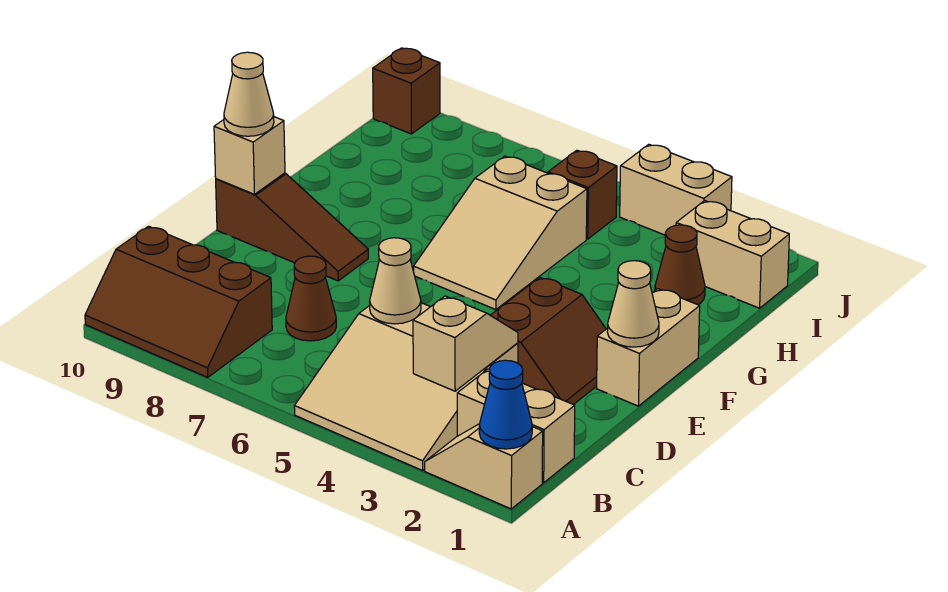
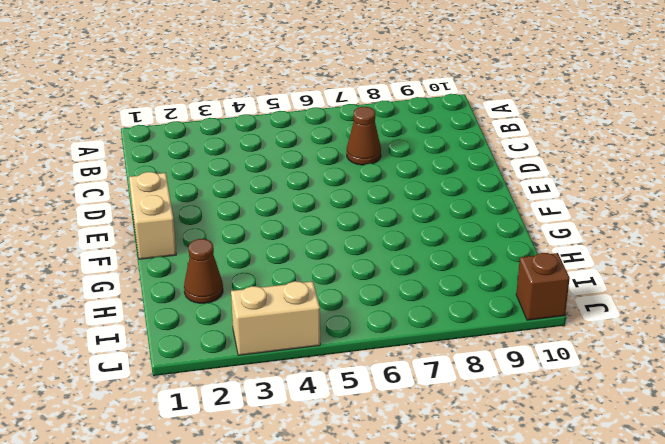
none -> tan 1x2 slope [425,424,543,509]
none -> tan 3x3 slope [294,303,518,470]
none -> brown 2x3 slope [85,226,272,377]

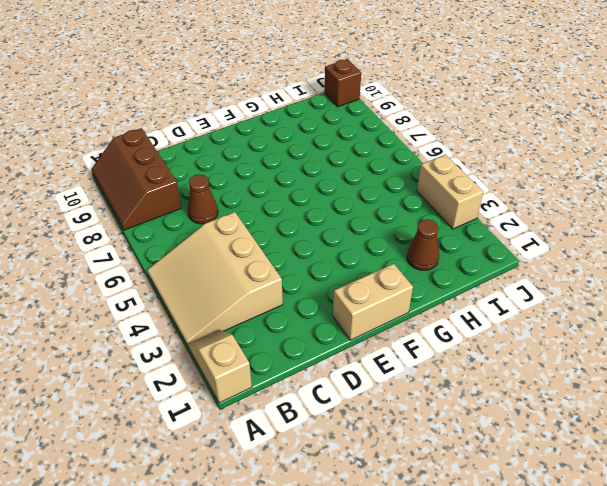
none -> tan 1x2 brick [457,369,575,483]
none -> brown 2x2 slope [490,277,606,405]
none -> brown 1x3 slope [216,173,368,281]

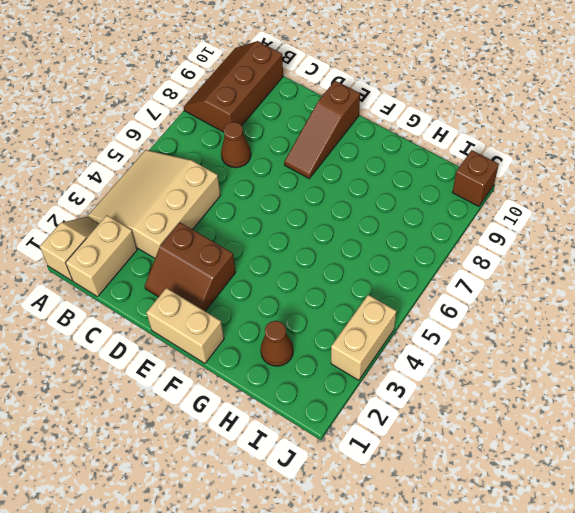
none -> tan 2x3 slope [414,156,587,310]
none -> tan 1x2 brick [676,201,789,308]
none -> brown 1x1 brick [548,150,617,239]

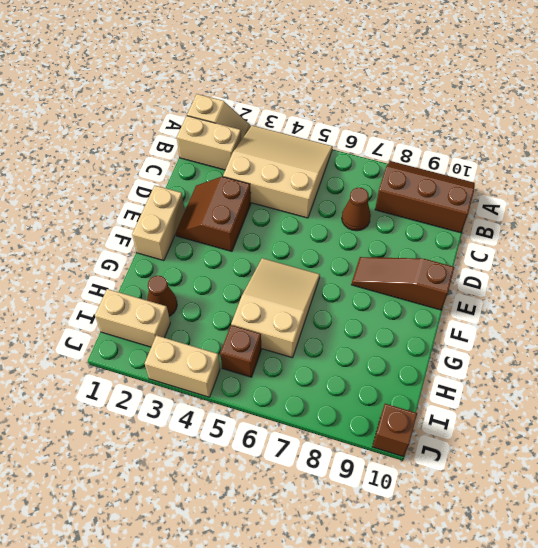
none -> blue 1x1 cone [479,360,532,449]
none -> tan 1x2 slope [413,296,518,391]
none -> tan 1x1 cone [370,238,421,324]

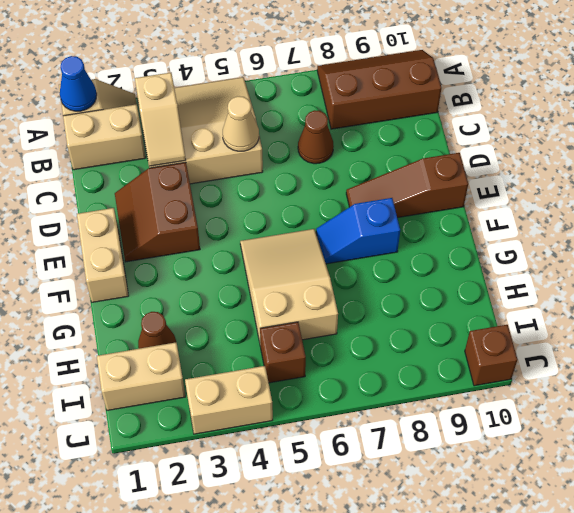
blue 1x2 slope [316,198,400,264] -> none
none -> tan 1x1 cone [607,261,659,347]
none -> tan 1x1 brick [214,117,285,194]
none -> tan 1x1 cone [224,52,274,136]

